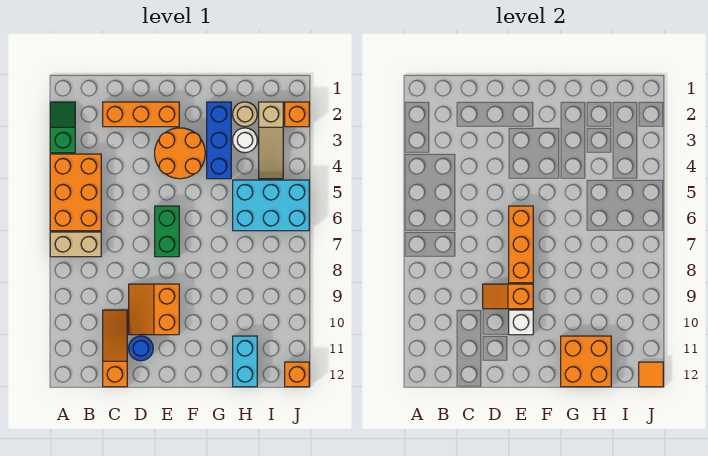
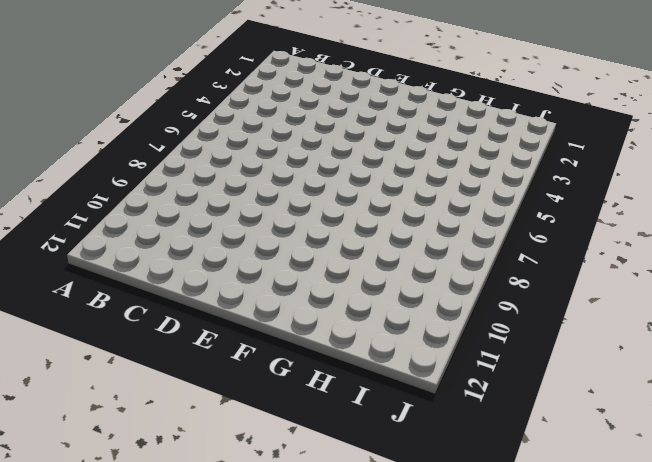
none -> green 1x2 slope [50,102,75,153]
none -> orange 2x3 brick [50,154,101,231]
none -> tan 1x2 brick [50,232,101,257]

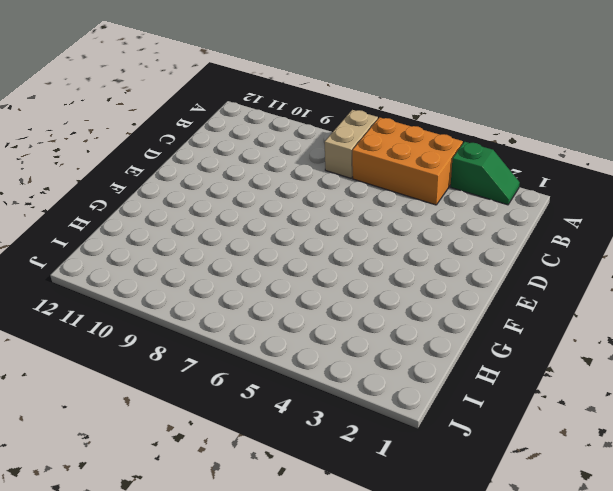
none -> orange 1x3 brick [103,102,179,127]
none -> orange 1x3 slope [103,310,127,387]
none -> orange 2x2 slope [129,284,179,335]

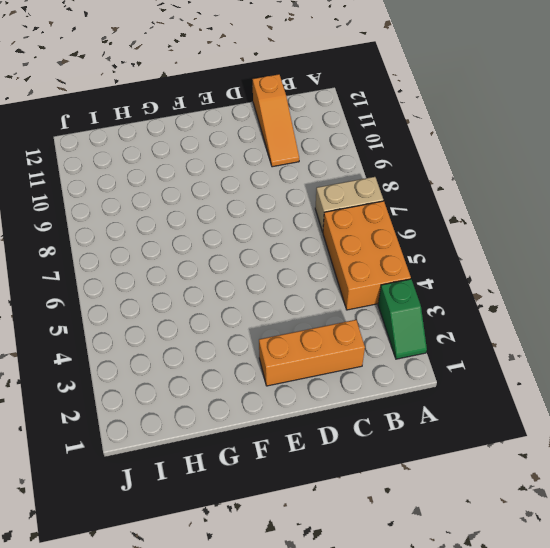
none -> orange 2x2 slope [129,284,179,335]
none -> blue 1x1 round brick [129,336,153,361]
none -> orange 2x2 round brick [155,128,205,179]

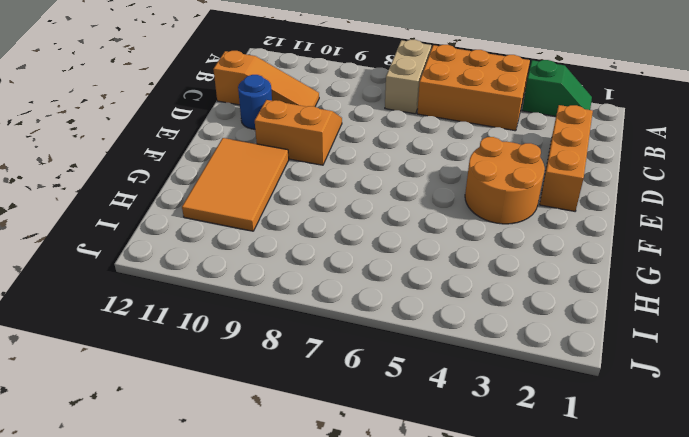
orange 2x3 tile [182,138,289,231] -> cyan 1x2 brick [233,336,257,387]
none -> green 1x2 brick [155,206,179,257]
none -> blue 1x3 brick [207,102,231,179]
none -> tan 1x1 round brick [233,102,257,127]

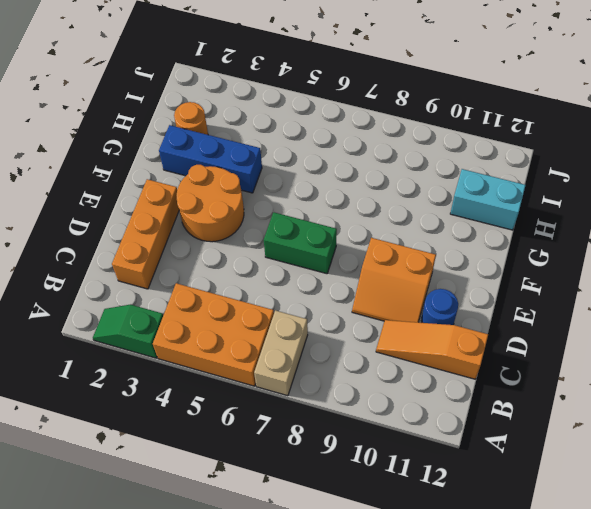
orange 1x1 round brick [174,102,208,135] -> tan 1x1 round brick [233,102,257,127]
none -> white 1x1 round brick [233,128,257,153]
none -> cyan 2x3 brick [233,180,309,231]
none -> tan 1x3 slope [259,102,283,179]

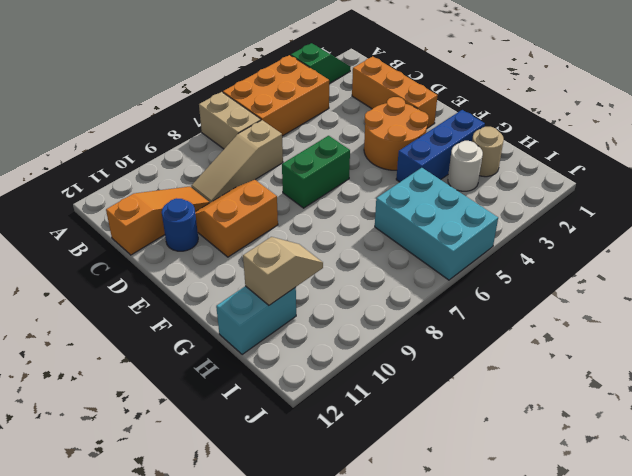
tan 1x3 slope [191,120,283,203] -> tan 1x3 slope moved to [259,102,283,179]
tan 1x2 slope [243,237,323,305] -> orange 2x2 brick [561,336,611,387]
none -> orange 1x1 brick [285,102,309,127]
none -> orange 1x1 brick [285,362,309,387]
none -> orange 1x2 slope [483,284,533,309]

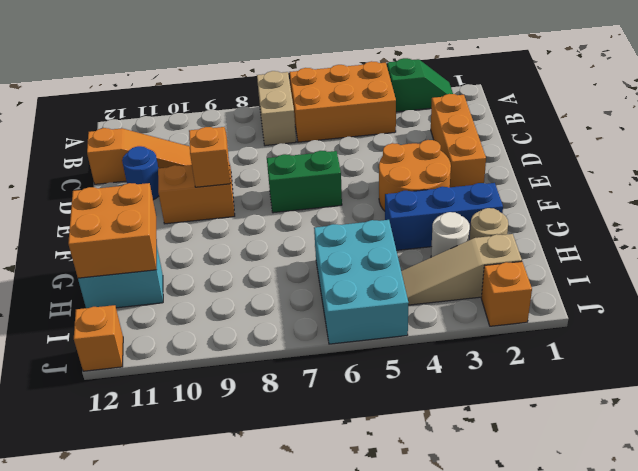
none -> orange 1x3 brick [509,206,533,283]
none -> white 1x1 brick [509,310,533,335]
none -> orange 1x1 tile [639,362,663,387]

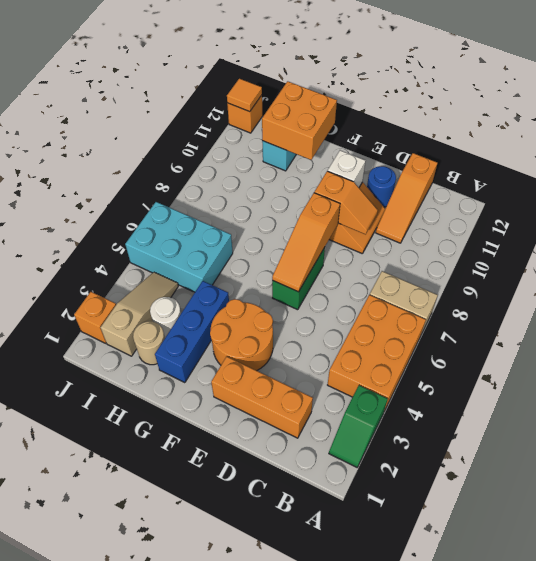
orange 1x3 slope [272,193,340,292] -> orange 1x3 brick [509,206,533,283]

